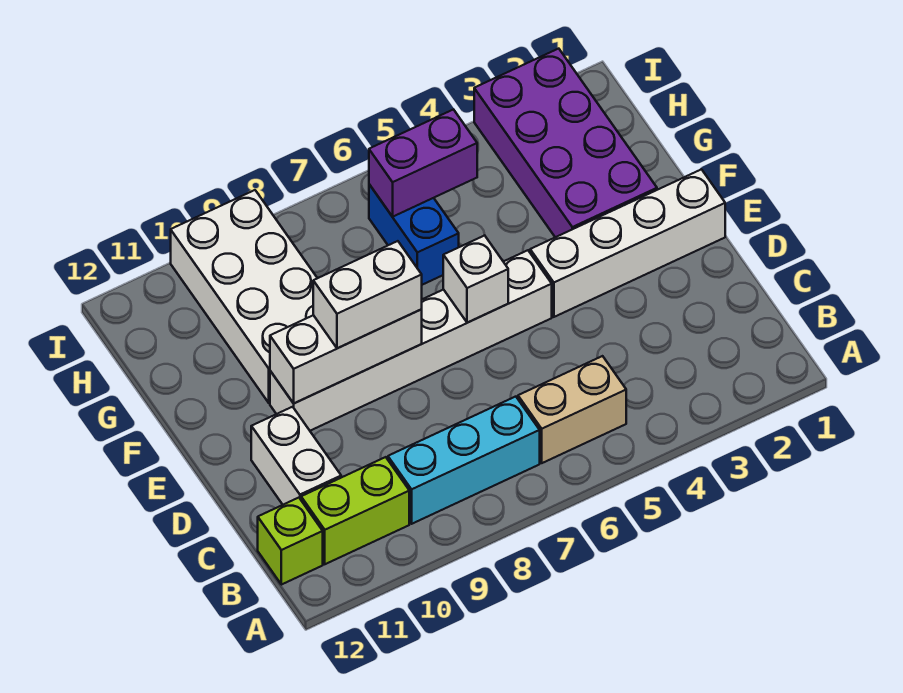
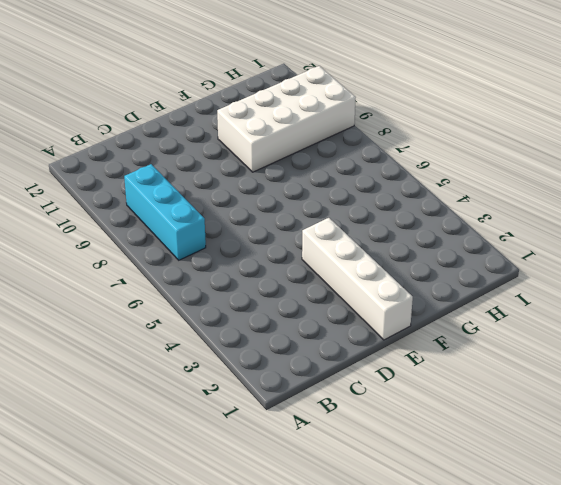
none -> tan 1x2 brick [518,356,626,463]
none -> lime 1x2 brick [301,457,409,564]
none -> lime 1x1 brick [258,498,323,585]

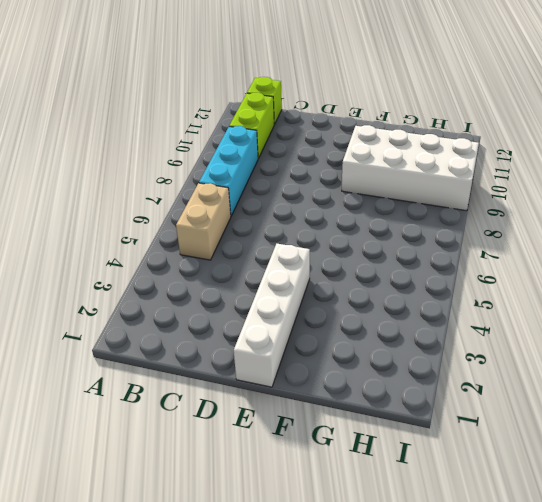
none -> white 1x2 brick [251,407,341,505]
none -> white 1x6 brick [270,250,552,431]
none -> purple 2x4 brick [474,49,657,237]

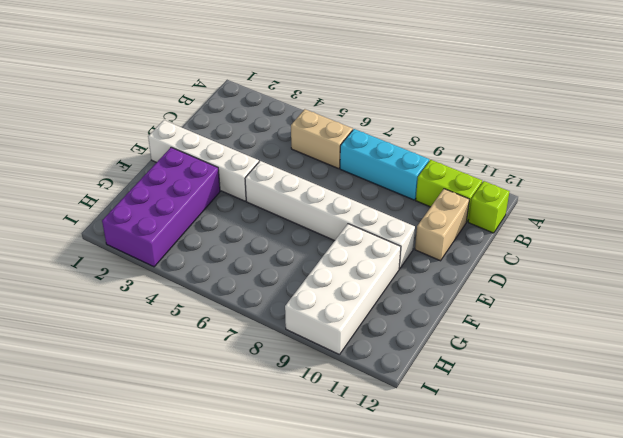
tan 1x2 brick [415,189,469,261] -> white 1x2 brick [251,407,341,505]
none -> blue 1x2 brick [369,184,459,285]
none -> white 1x1 brick [443,235,508,323]
none -> white 1x3 brick [270,309,422,403]

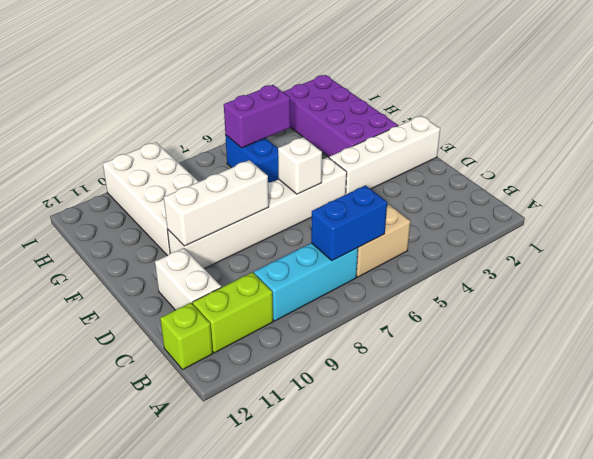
blue 1x2 brick [311,185,387,261] -> none
none -> white 1x2 brick [313,241,422,348]

